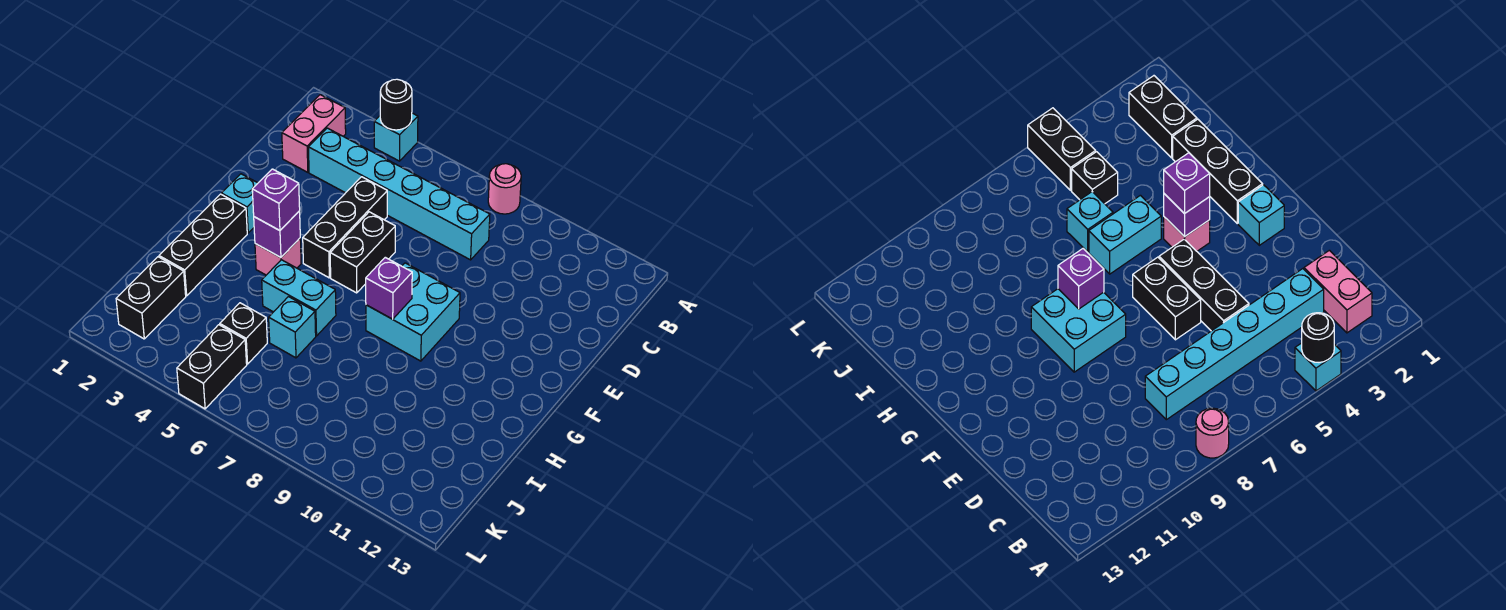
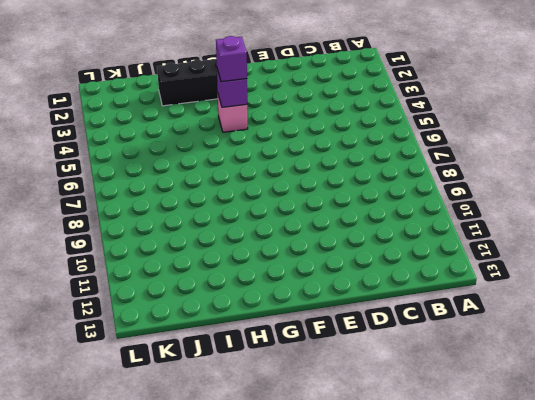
none -> cyan 1x1 brick [374,113,418,161]
none -> pink 1x1 round brick [488,164,521,214]
none -> pink 1x2 brick [282,95,346,172]

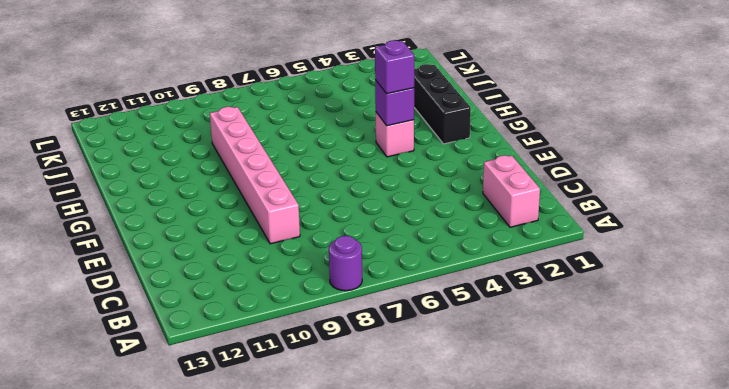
purple 1x1 round brick [329,236,362,291] -> pink 1x1 round brick [488,164,521,214]
pink 1x6 brick [210,107,300,244] -> cyan 2x2 brick [366,263,460,361]
none -> cyan 1x1 brick [374,113,418,161]
none -> cyan 1x6 brick [308,128,490,260]
none -> black 1x3 brick [303,177,387,278]

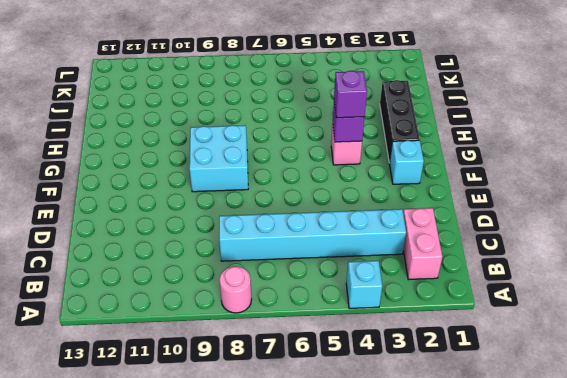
none -> black 1x3 brick [303,177,387,278]
none -> black 1x2 brick [330,212,395,293]
none -> cyan 1x2 brick [262,260,336,336]

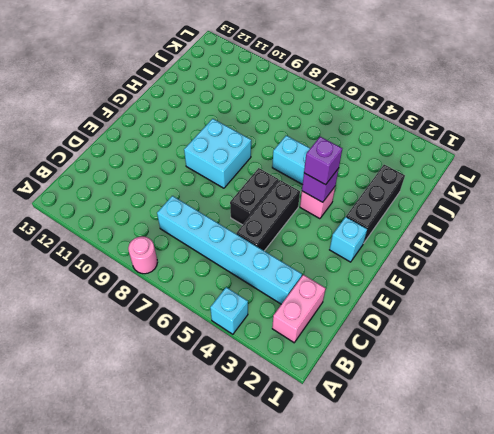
none -> cyan 1x1 brick [269,297,316,358]
none -> black 1x2 brick [116,257,186,339]
none -> black 1x1 brick [220,303,267,364]

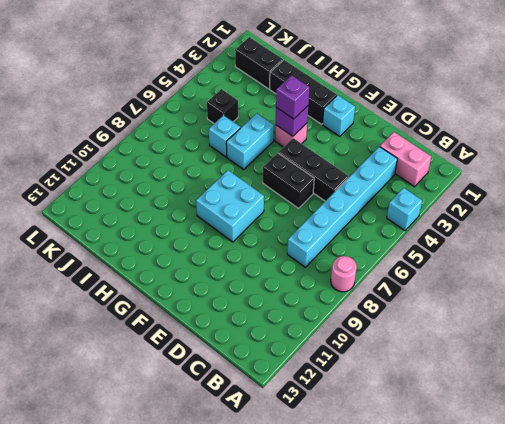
none -> black 1x2 brick [177,325,247,409]
none -> black 1x1 round brick [380,79,412,130]
none -> purple 1x1 brick [366,257,412,319]

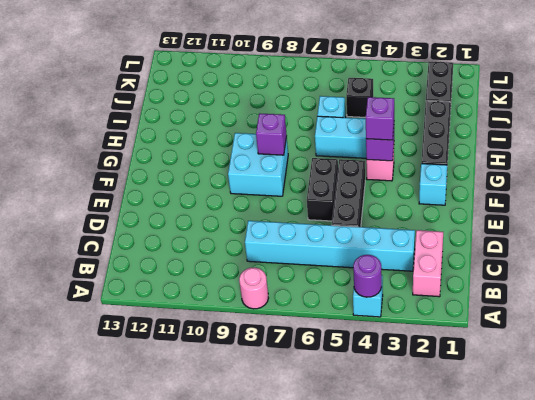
purple 1x1 round brick [353,255,382,297] -> black 1x1 round brick [380,79,412,130]
none -> black 1x2 brick [177,325,247,409]

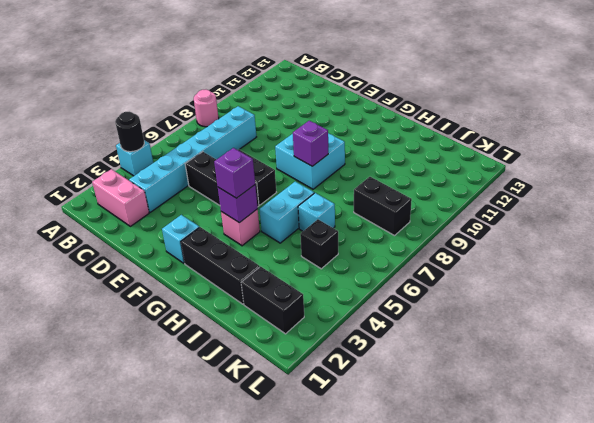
black 1x2 brick [354,177,412,236] -> black 1x2 brick moved to [177,325,247,409]

